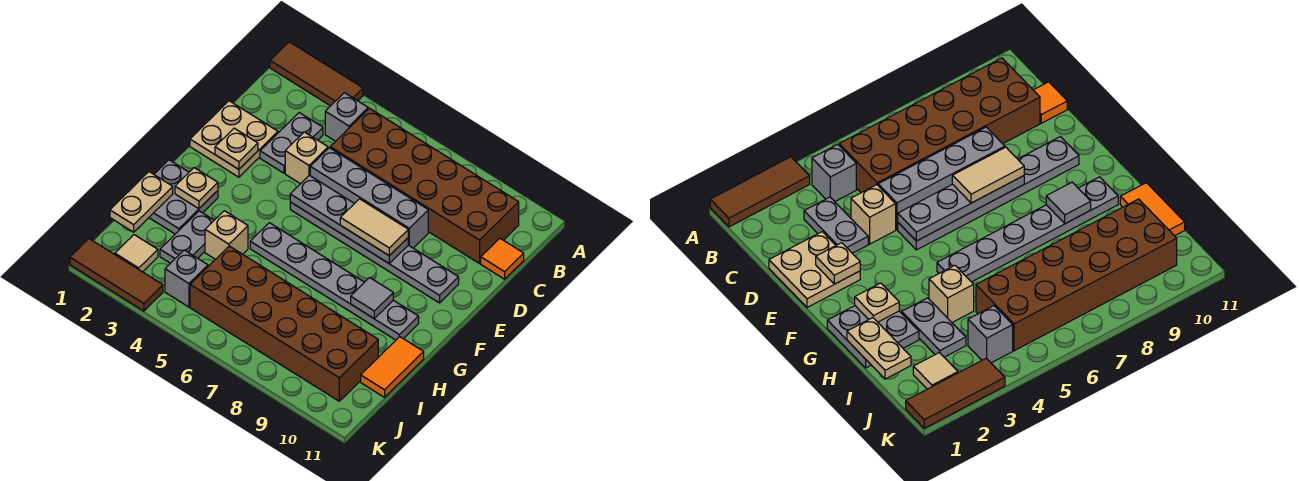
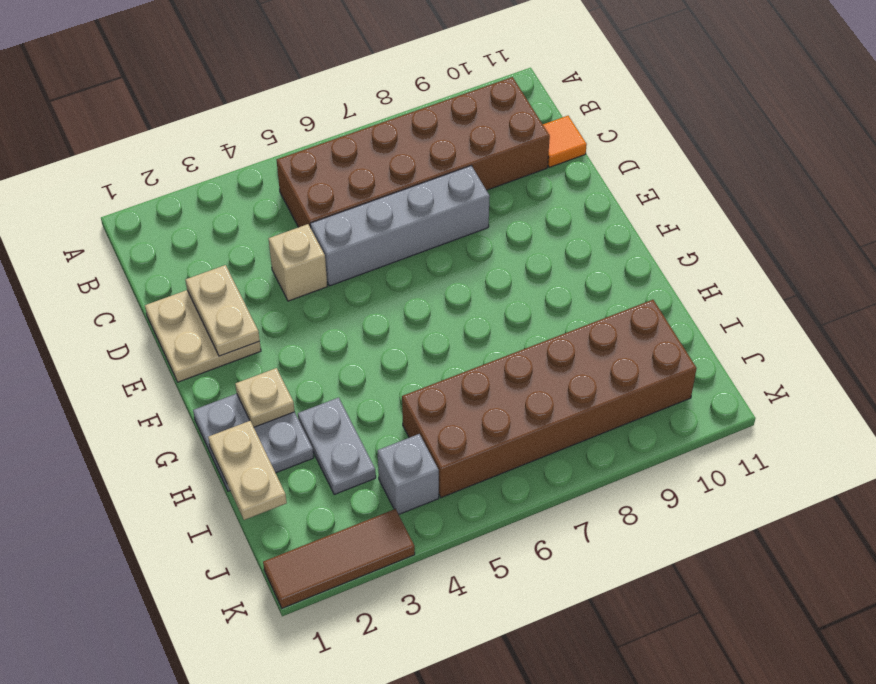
tan 1x2 plate [186,265,260,356] -> tan 1x1 plate [215,128,258,169]
none -> brown 1x3 tile [270,42,363,106]
none -> grey 1x1 brick [325,93,368,141]
none -> grey 1x2 plate [260,113,323,173]

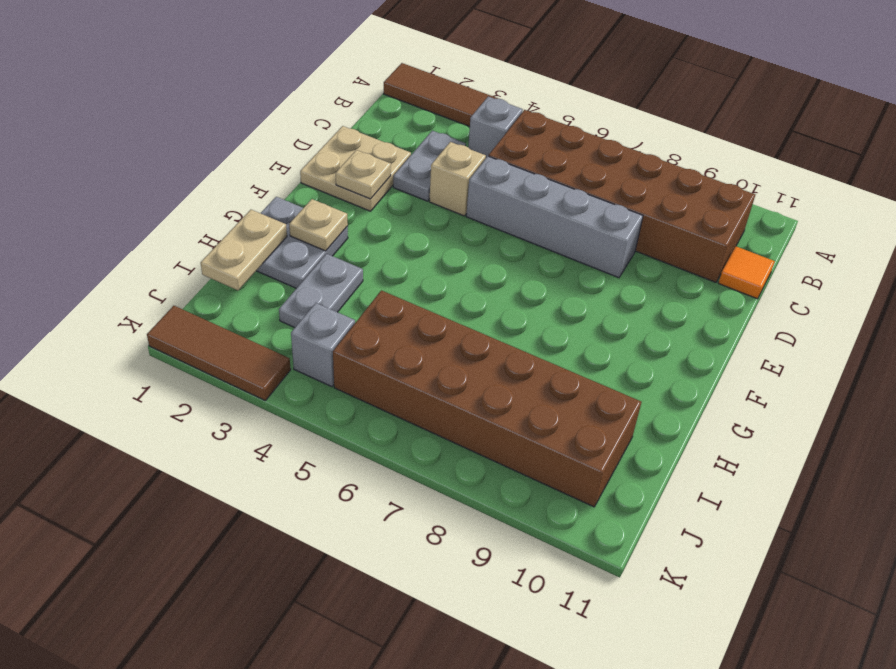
none -> grey 1x6 plate [290,202,459,303]
none -> grey 1x6 plate [250,223,419,340]
none -> tan 1x1 brick [205,211,248,259]

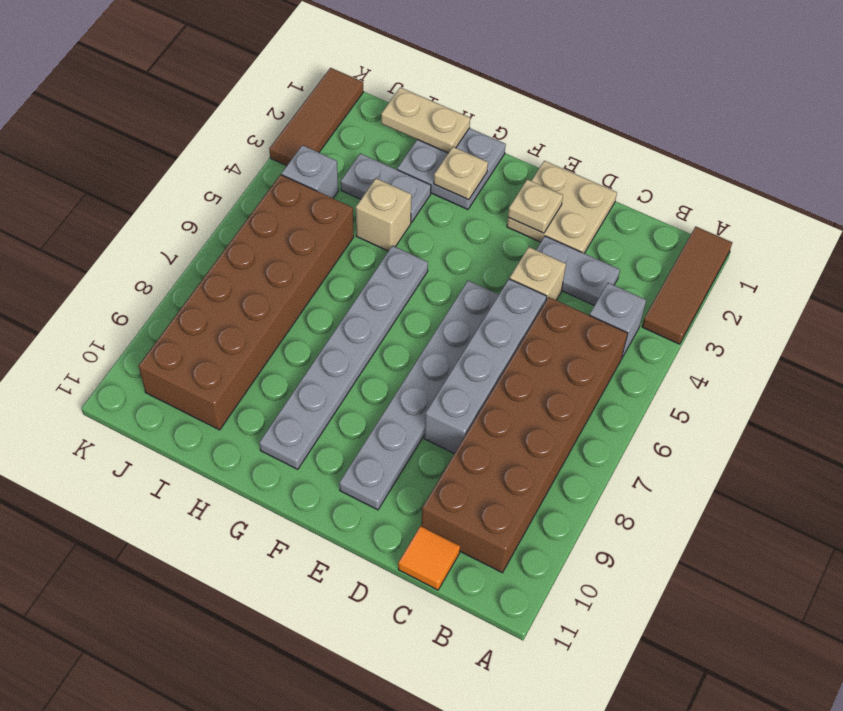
none -> orange 1x2 tile [361,337,424,397]
none -> tan 1x1 tile [115,235,158,272]
none -> grey 1x4 plate [290,175,408,263]

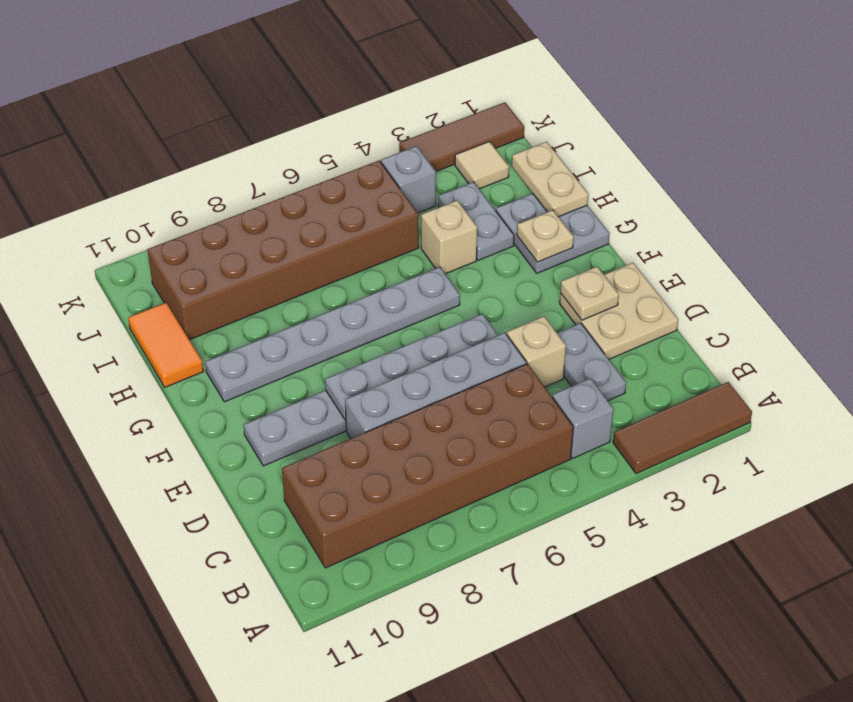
none -> orange 1x1 tile [481,238,524,279]
none -> grey 1x1 tile [351,278,393,318]
none -> tan 1x2 tile [340,199,408,256]

